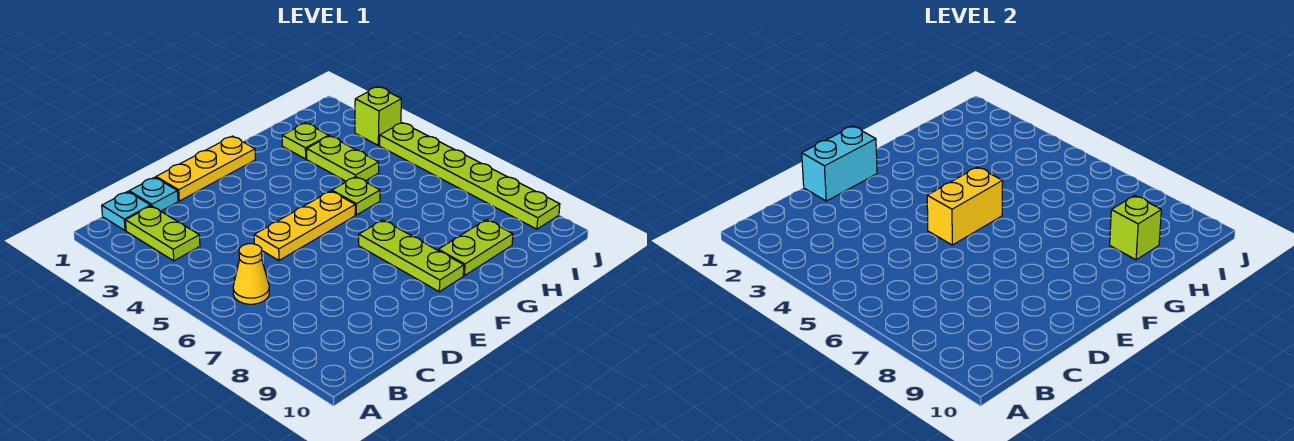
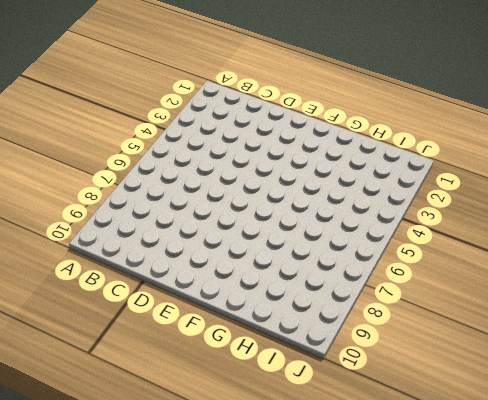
none -> cyan 1x1 plate [102,192,150,230]
none -> lime 1x2 plate [125,206,200,261]
none -> yellow 1x1 cone [233,244,269,304]

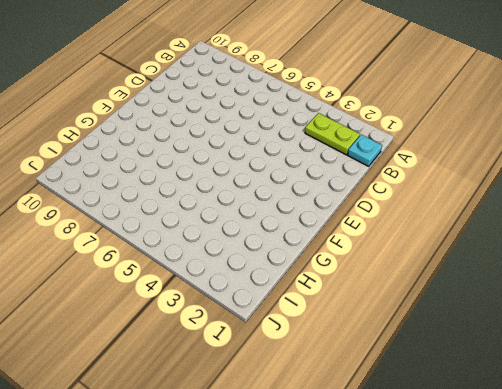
none -> yellow 1x1 cone [233,244,269,304]
none -> cyan 1x1 plate [129,177,178,211]
none -> yellow 1x3 plate [156,136,255,201]

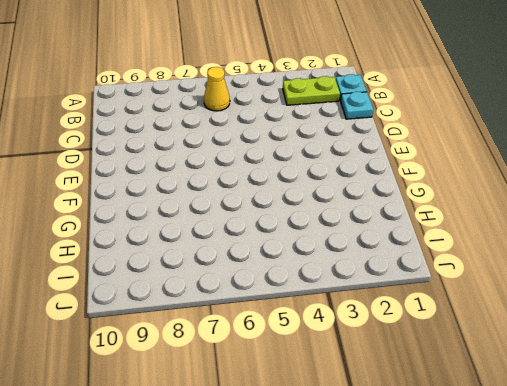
none -> yellow 1x3 plate [156,136,255,201]
none -> yellow 1x3 plate [254,191,355,260]
none -> lime 1x3 plate [359,220,464,292]

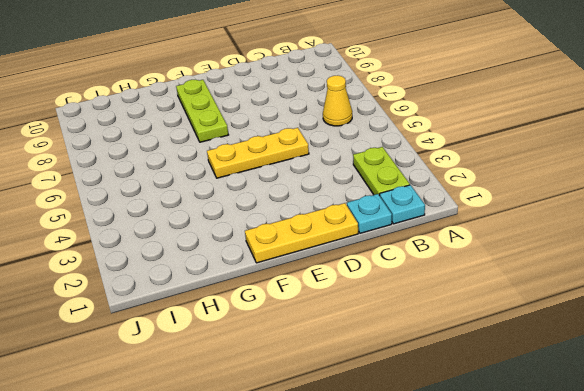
none -> lime 1x1 plate [332,177,380,215]
none -> lime 1x2 plate [438,220,513,276]
none -> lime 1x1 plate [282,123,329,159]

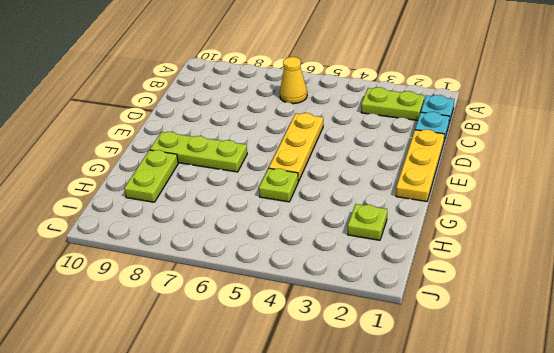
none -> lime 1x2 plate [307,136,379,181]
none -> lime 1x1 brick [355,87,401,145]
none -> lime 1x6 plate [380,123,560,229]

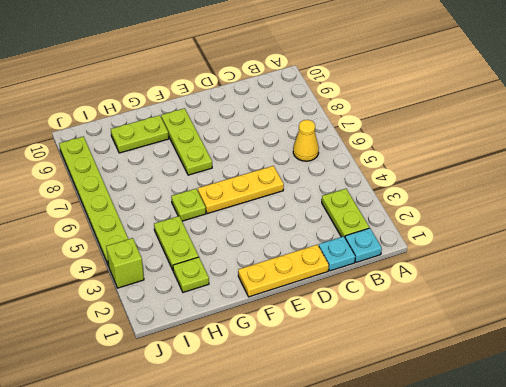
none -> cyan 1x2 brick [802,126,877,201]
none -> yellow 1x2 brick [927,167,1003,245]
none -> lime 1x1 brick [1110,195,1161,260]

